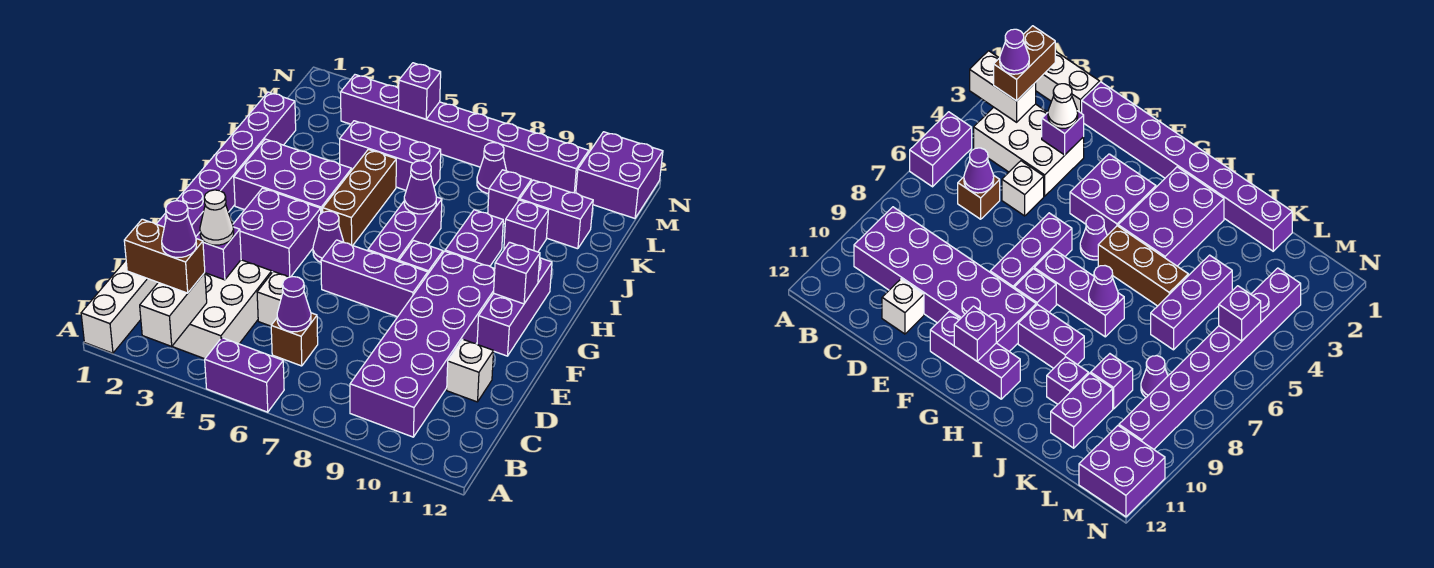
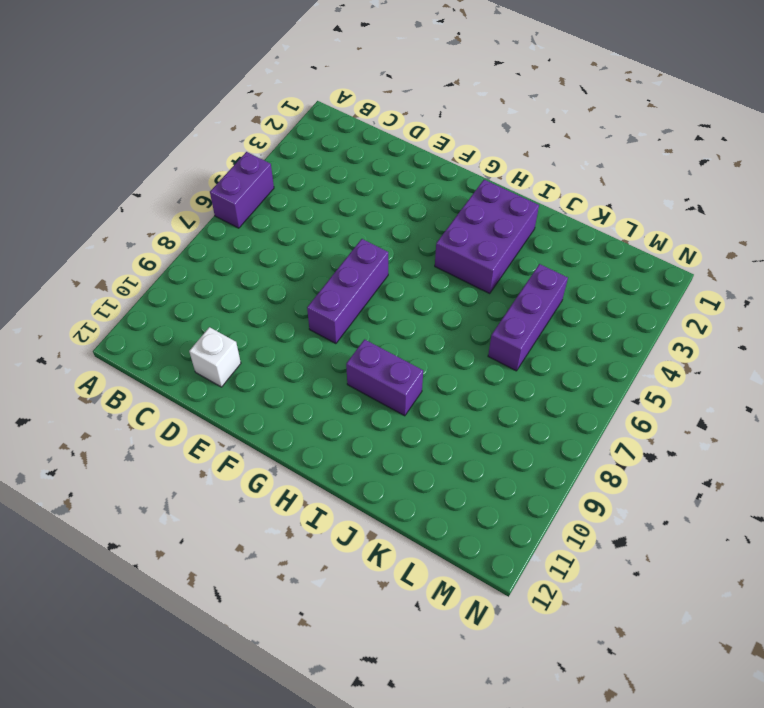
none -> white 1x3 brick [81,260,158,353]
none -> white 2x3 brick [172,260,272,359]
none -> purple 2x6 brick [350,251,495,437]
none -> brown 1x1 brick [271,313,318,366]

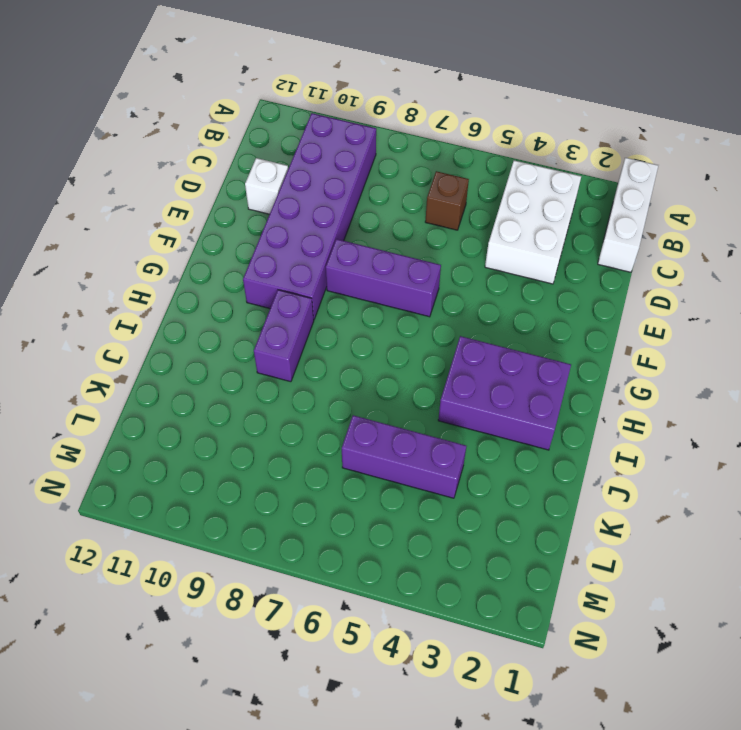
none -> purple 1x2 brick [205,338,284,412]
none -> purple 1x8 brick [157,92,296,237]
none -> white 1x1 brick [257,271,288,326]
none -> purple 2x2 brick [233,188,321,277]

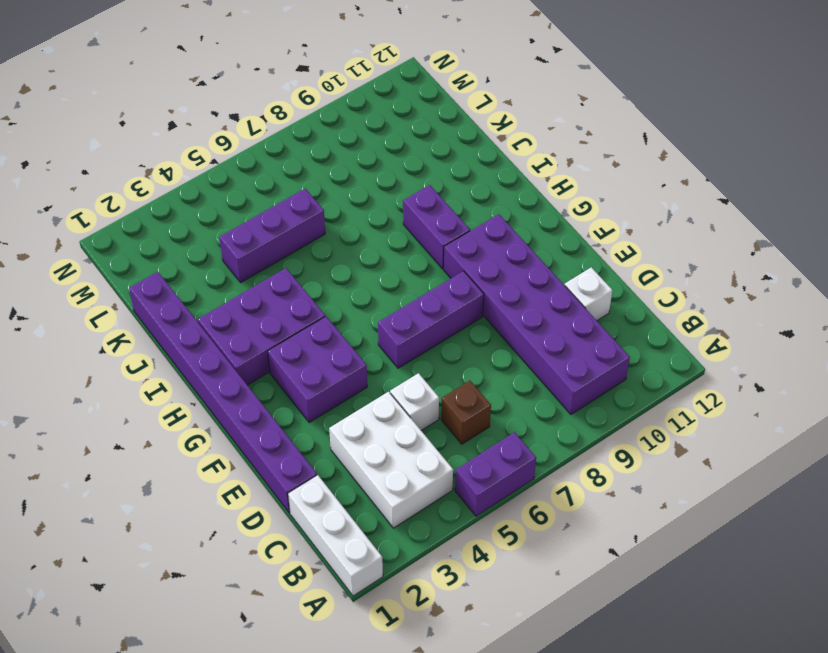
none -> purple 1x3 brick [477,258,552,356]
none -> purple 1x1 cone [313,211,344,262]
none -> purple 1x3 brick [368,197,442,261]
none -> purple 1x1 brick [399,241,443,274]

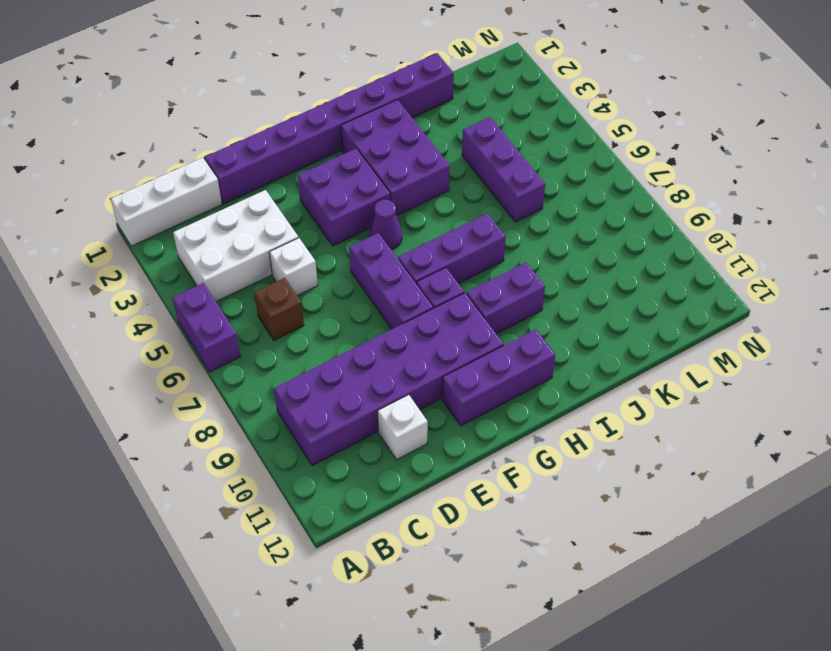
none -> brown 1x3 brick [323,149,396,245]
none -> purple 1x1 brick [504,200,548,252]
none -> purple 1x1 brick [488,170,531,224]
none -> purple 1x2 brick [520,180,593,249]

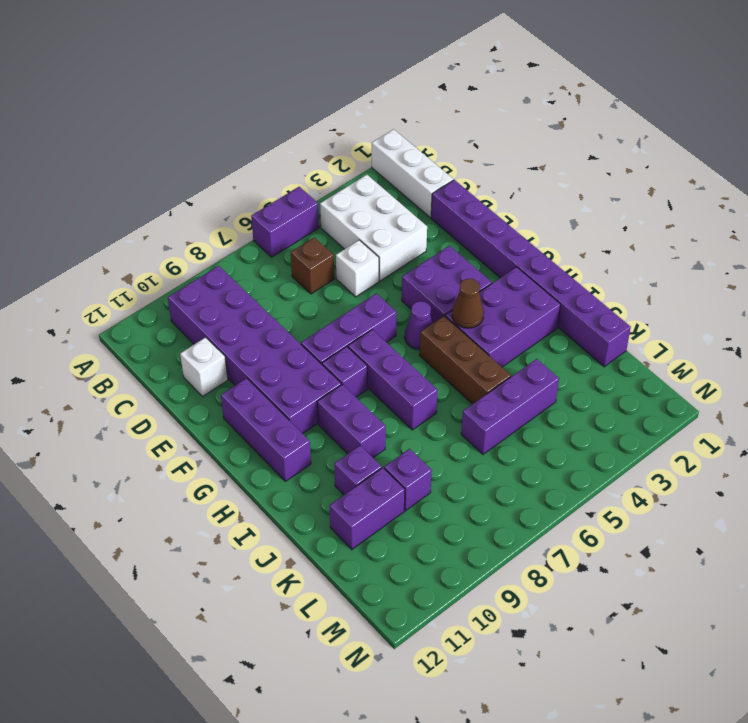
brown 1x1 cone [452,279,484,328] -> none
none -> purple 1x1 cone [477,143,506,194]
none -> purple 1x8 brick [341,75,589,193]
none -> purple 2x2 brick [576,132,663,218]
none -> white 1x2 brick [140,273,207,346]

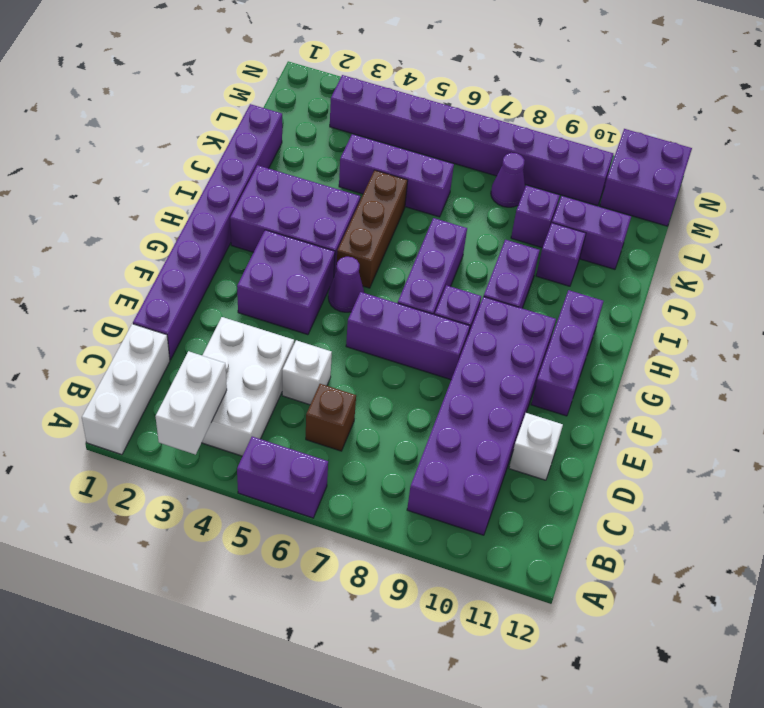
none -> purple 1x1 cone [277,277,311,332]
none -> purple 1x1 brick [196,227,241,280]
none -> purple 1x1 brick [494,242,540,304]
none -> purple 1x1 cone [404,161,436,214]

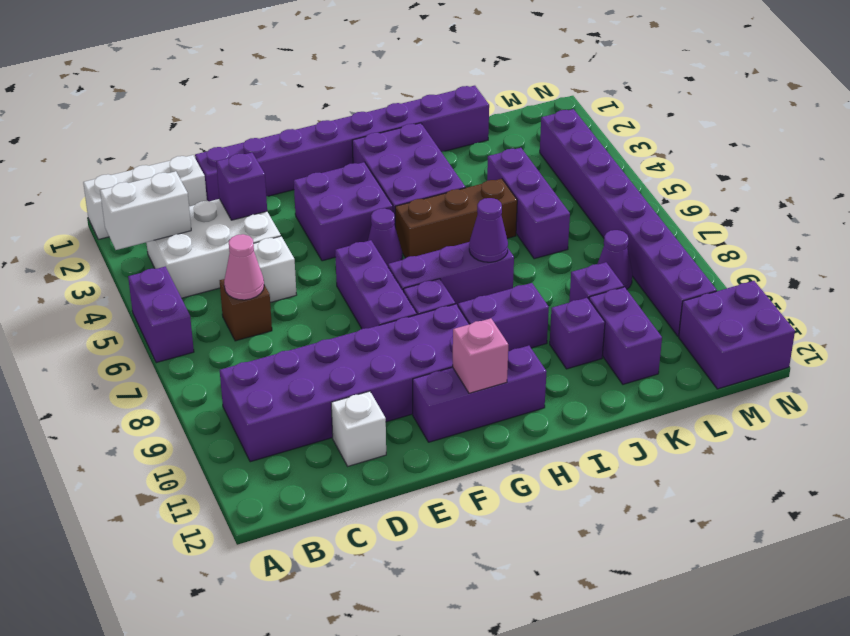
pink 1x1 cone [224,234,264,300] -> purple 1x1 cone [277,277,311,332]
pink 1x1 brick [453,318,508,393] -> purple 1x1 brick [494,242,540,304]
none -> purple 1x1 brick [398,63,441,119]
none -> brown 1x2 brick [124,219,205,293]
none -> white 1x1 cone [200,190,234,245]
none -> purple 1x1 cone [162,201,197,257]

